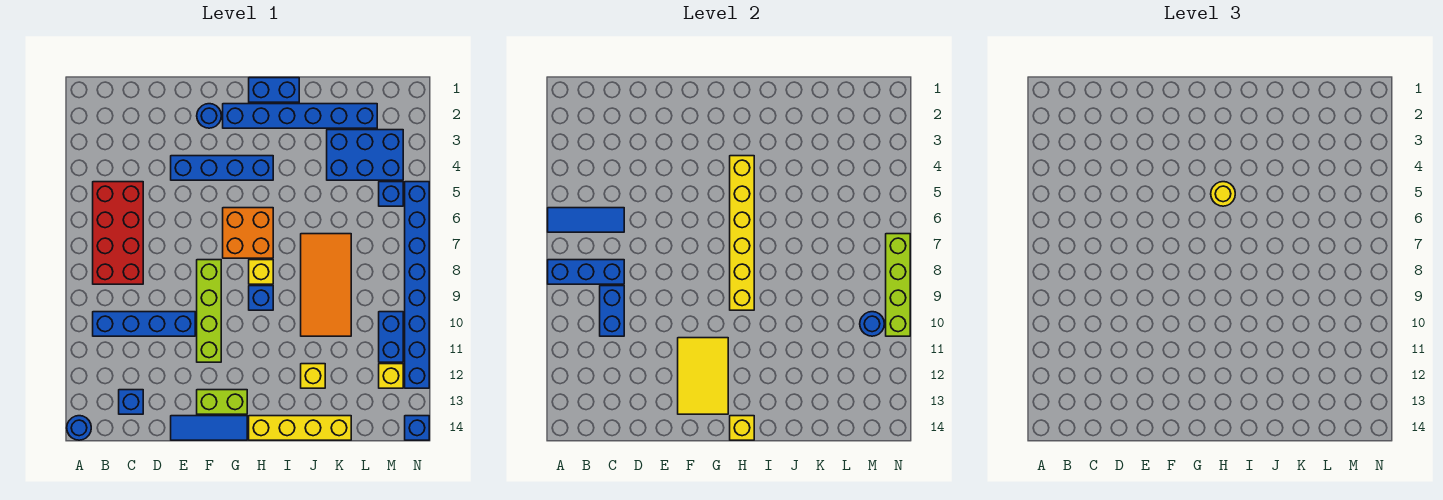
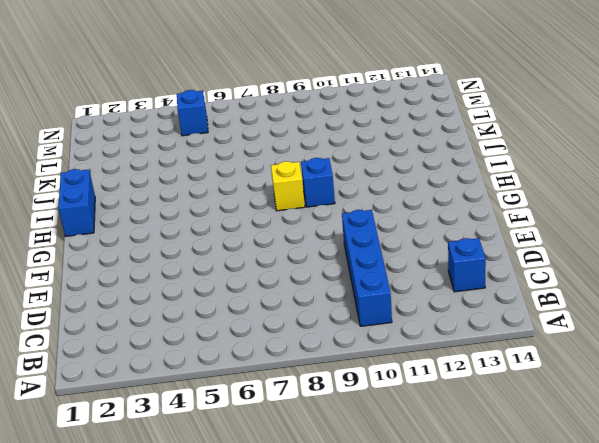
none -> blue 1x1 round brick [67,416,91,440]
none -> red 2x4 brick [93,182,143,284]
none -> blue 1x4 brick [171,156,273,180]
none -> blue 1x3 tile [171,416,247,440]

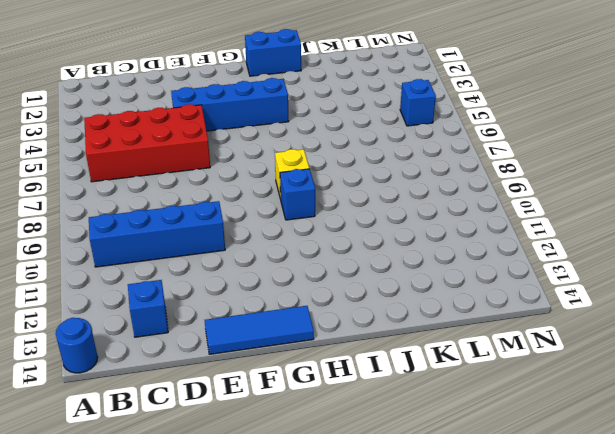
red 2x4 brick [84,104,210,182] -> red 2x4 brick turned to [93,182,143,284]
none -> blue 1x1 round brick [197,104,221,128]
none -> lime 1x4 brick [197,260,221,362]
none -> lime 1x2 brick [197,390,247,414]
none -> blue 1x6 brick [223,104,377,128]

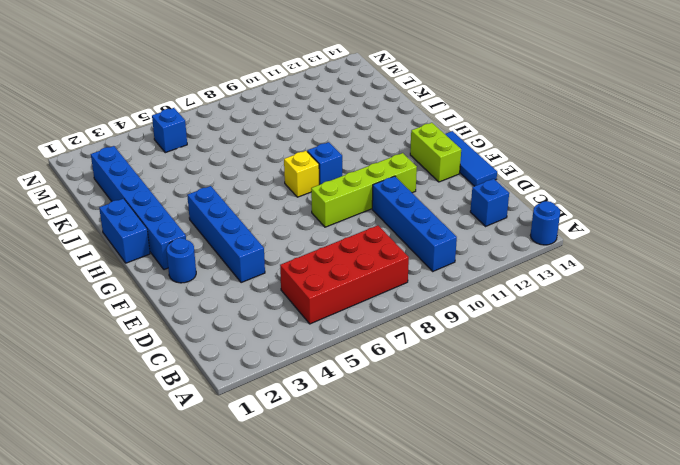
none -> orange 2x2 brick [223,208,273,258]
none -> yellow 1x4 brick [249,416,351,440]
none -> orange 2x4 tile [301,234,351,336]
none -> yellow 1x1 brick [301,364,325,388]

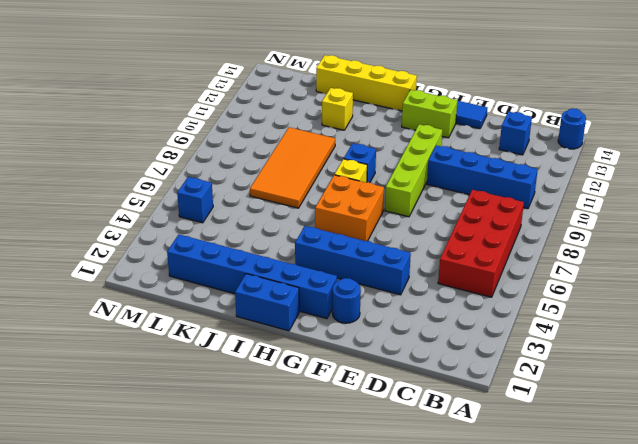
none -> blue 2x3 brick [327,130,403,180]
none -> blue 1x2 brick [379,312,403,362]
none -> yellow 1x1 brick [379,364,403,388]
none -> blue 1x8 brick [405,182,429,388]

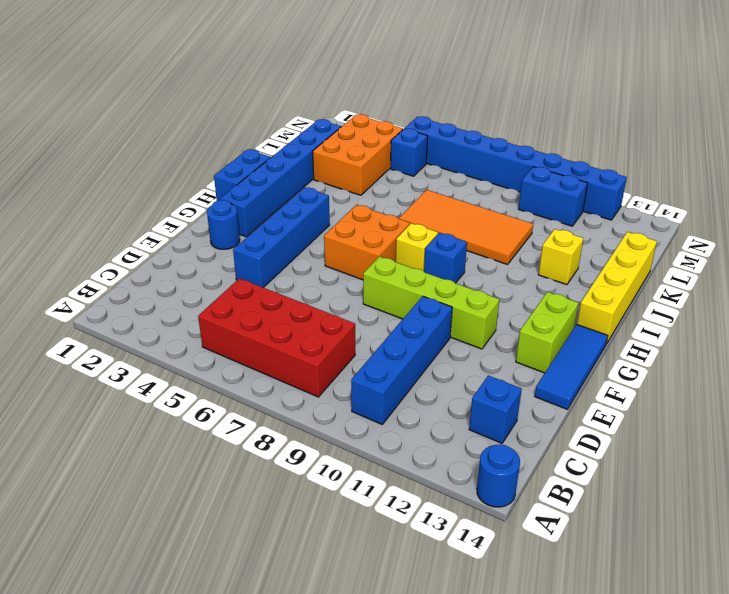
orange 2x3 brick [313,114,403,195] -> blue 2x3 brick [327,130,403,180]
none -> yellow 1x1 brick [379,364,403,388]
none -> blue 1x1 brick [405,416,429,440]
none -> blue 1x3 tile [548,208,624,232]
none -> blue 1x3 brick [548,260,624,284]

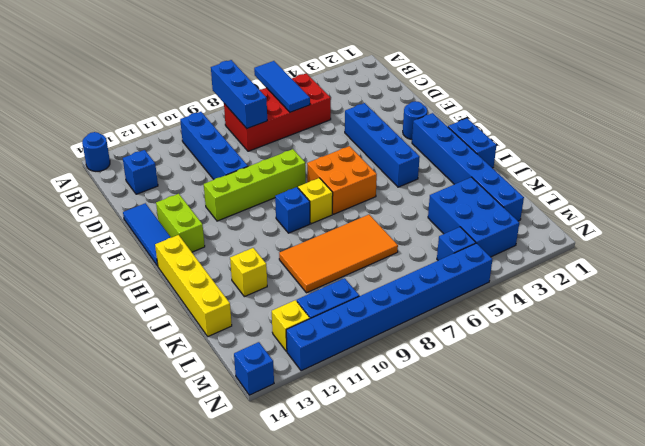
none -> blue 1x2 brick [600,286,624,336]
none -> yellow 2x3 tile [678,338,728,414]
none -> yellow 1x6 brick [730,156,754,310]
none -> yellow 1x1 brick [730,416,754,440]

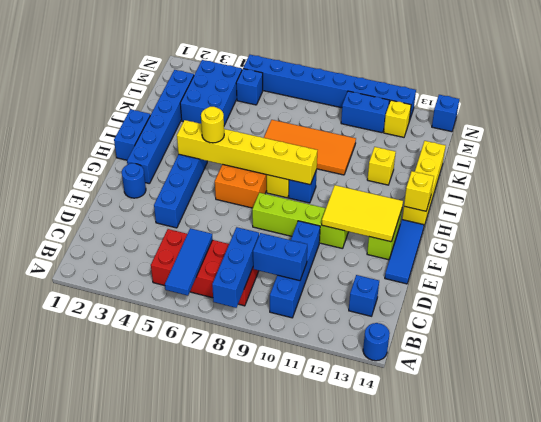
none -> blue 1x1 round brick [860,312,884,336]
none -> lime 1x4 brick [886,234,910,336]

